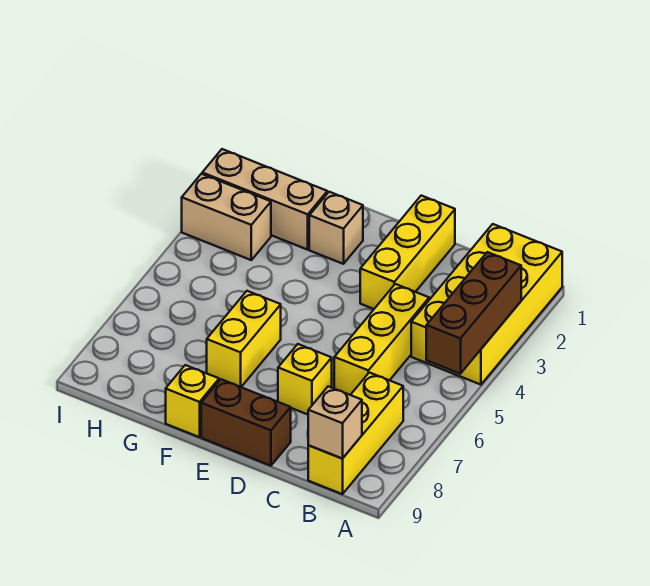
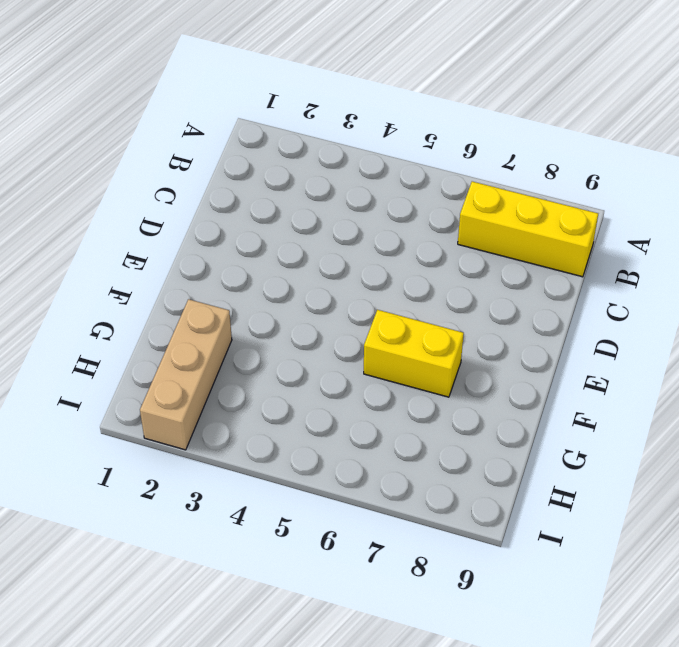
none -> yellow 2x4 brick [411,224,562,385]
none -> yellow 1x3 brick [334,284,429,395]
none -> yellow 1x3 brick [360,196,455,309]

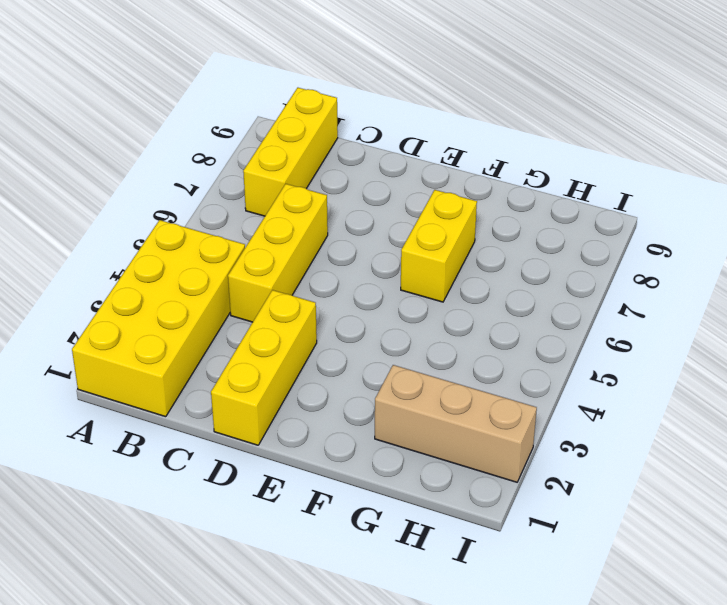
none -> yellow 1x1 brick [278,344,332,414]
none -> brown 1x2 brick [201,379,291,466]
none -> tan 1x1 brick [309,192,363,264]

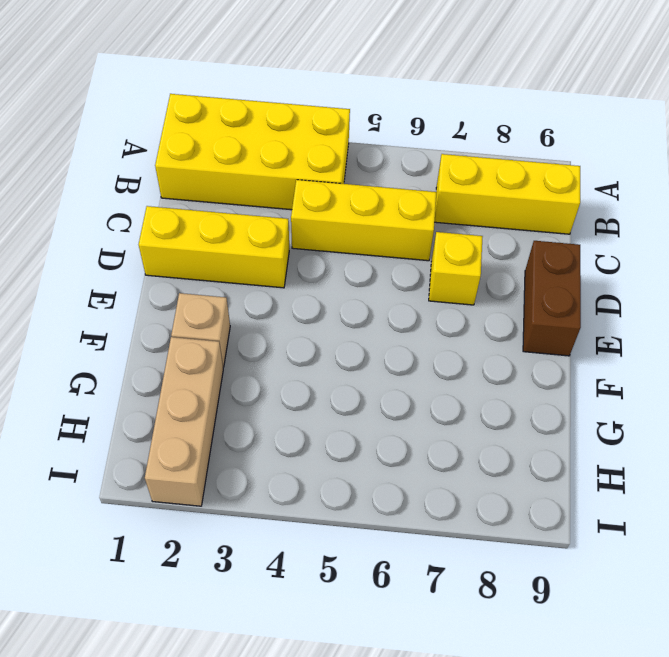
none -> yellow 1x2 brick [207,291,281,387]
none -> yellow 1x1 brick [166,365,219,437]
none -> tan 1x2 brick [182,174,271,260]

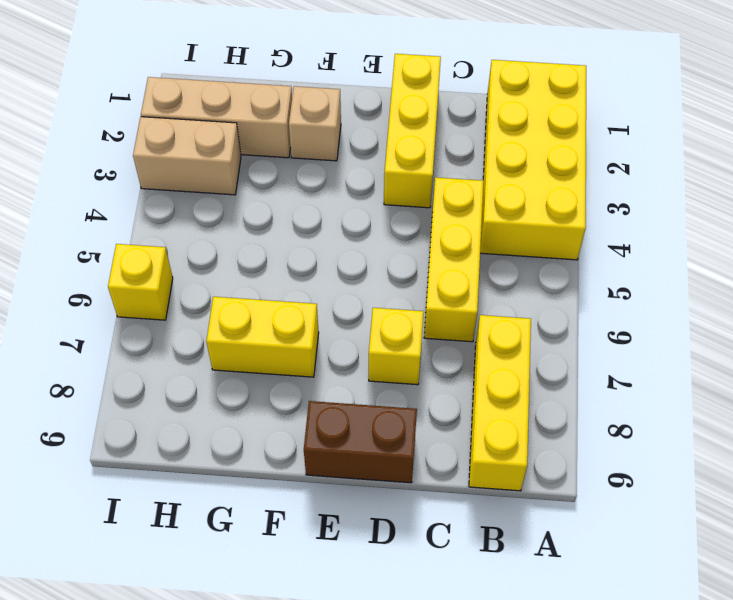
yellow 1x2 brick [206,297,319,377] -> yellow 1x2 brick turned to [207,291,281,387]
yellow 1x1 brick [108,244,173,320] -> yellow 1x1 brick moved to [166,365,219,437]
none -> brown 1x3 brick [426,252,521,374]
none -> tan 1x1 brick [308,386,362,459]

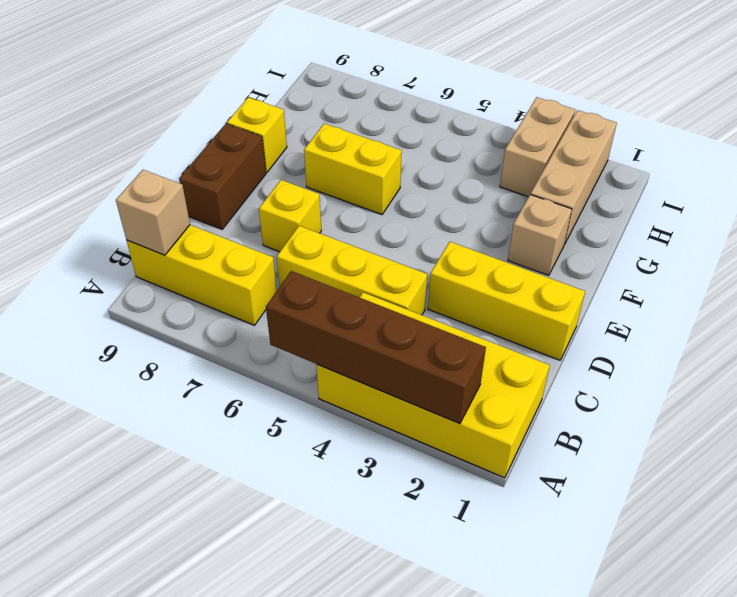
brown 1x4 brick [266,271,486,423] -> brown 1x3 brick [426,252,521,374]

